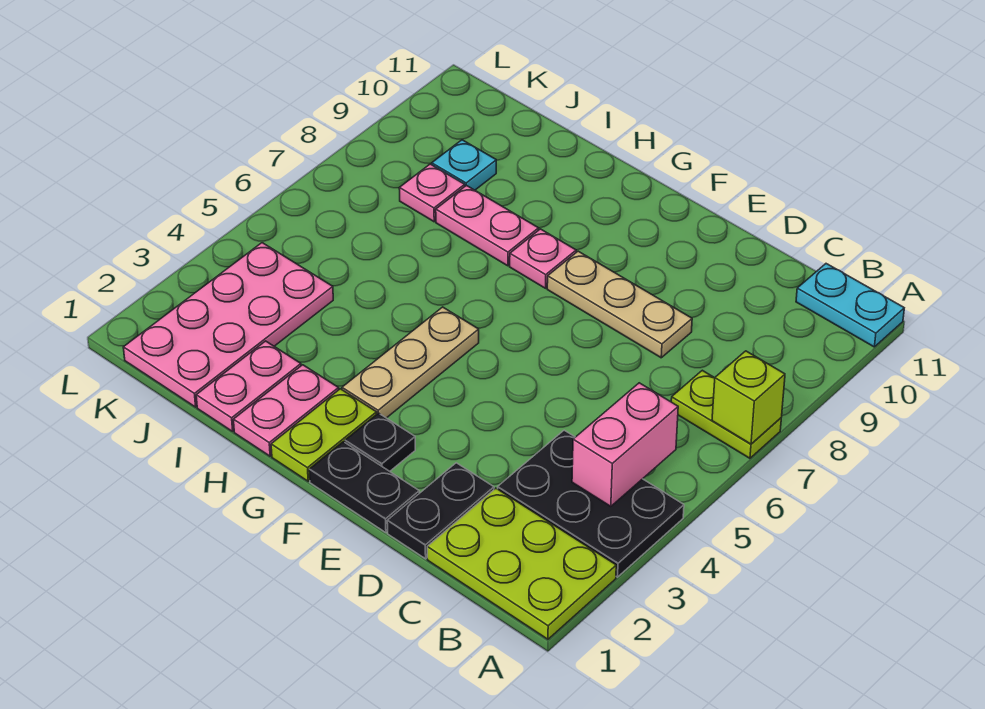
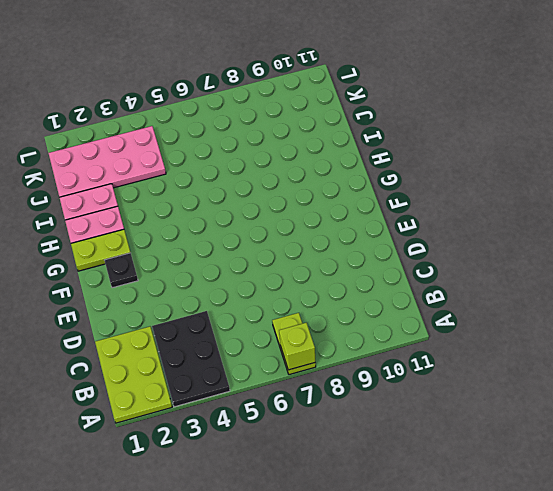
none -> cyan 1x2 plate [796,264,904,347]
none -> black 1x2 plate [387,463,494,559]
none -> tan 1x3 plate [547,251,692,358]

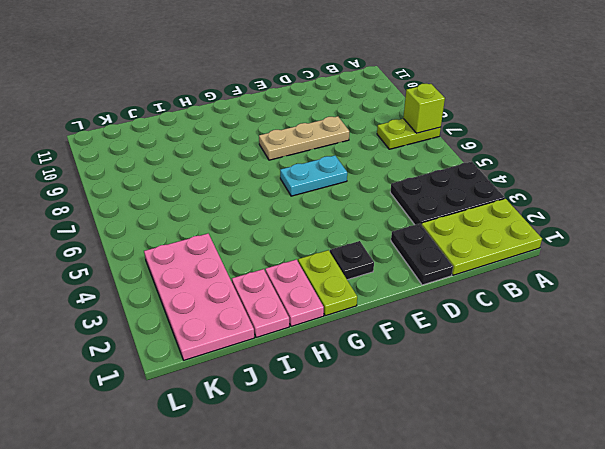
cyan 1x2 plate [280,156,347,196] -> cyan 1x2 plate moved to [796,264,904,347]
none -> black 1x2 plate [309,442,419,533]
none -> tan 1x3 plate [342,307,479,418]
none -> pink 1x1 plate [510,229,576,288]

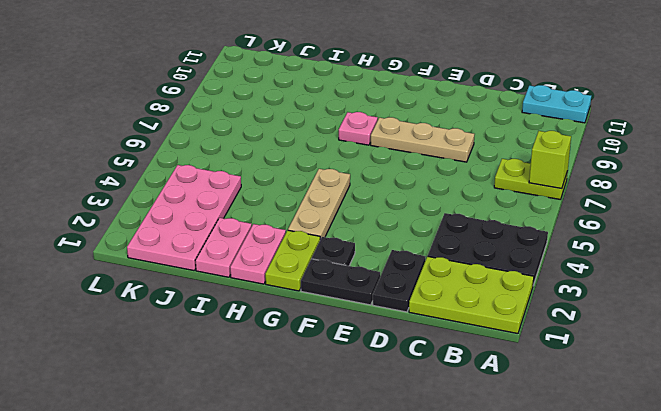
none -> pink 1x2 plate [436,185,539,266]
none -> pink 1x1 plate [399,164,465,222]
none -> cyan 1x1 plate [432,140,496,190]

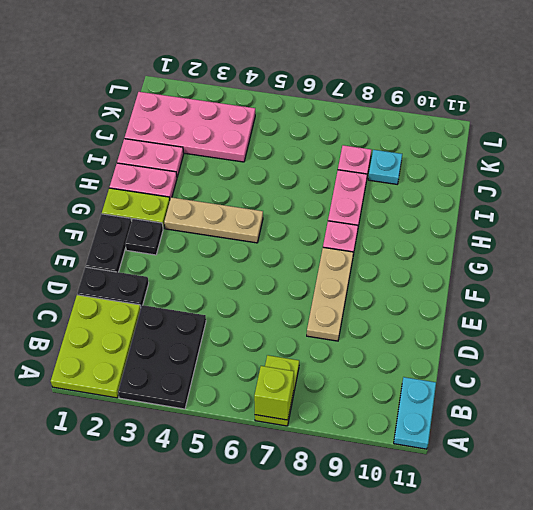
none -> pink 1x2 brick [572,383,678,506]

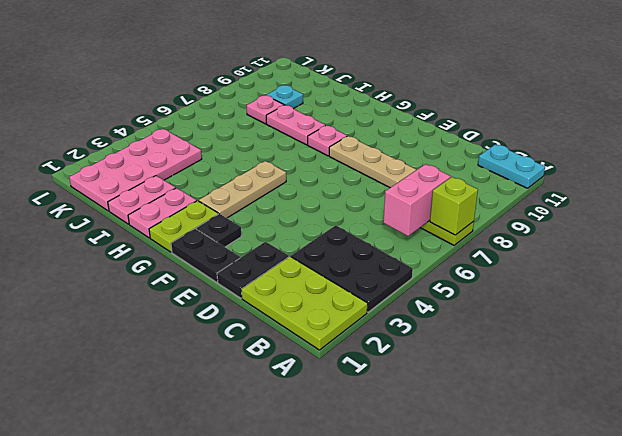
pink 1x2 brick [383,164,451,236] -> pink 1x2 brick moved to [572,383,678,506]

